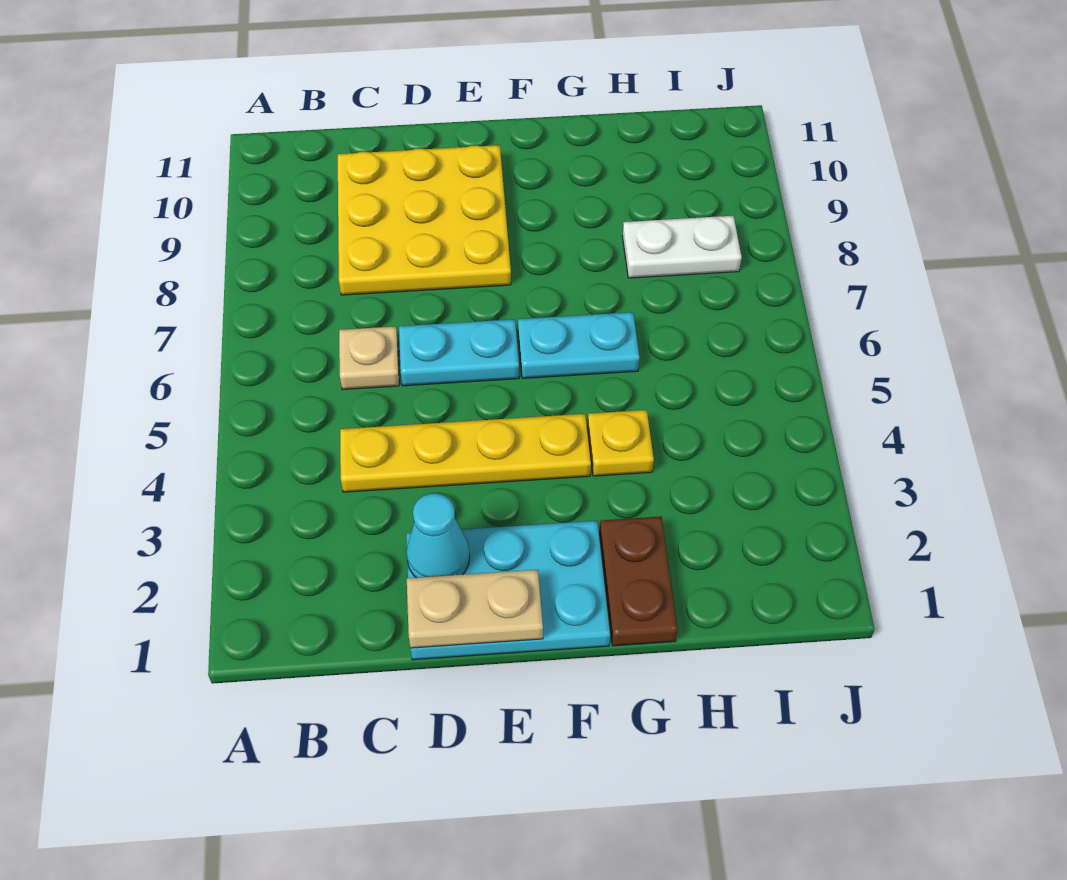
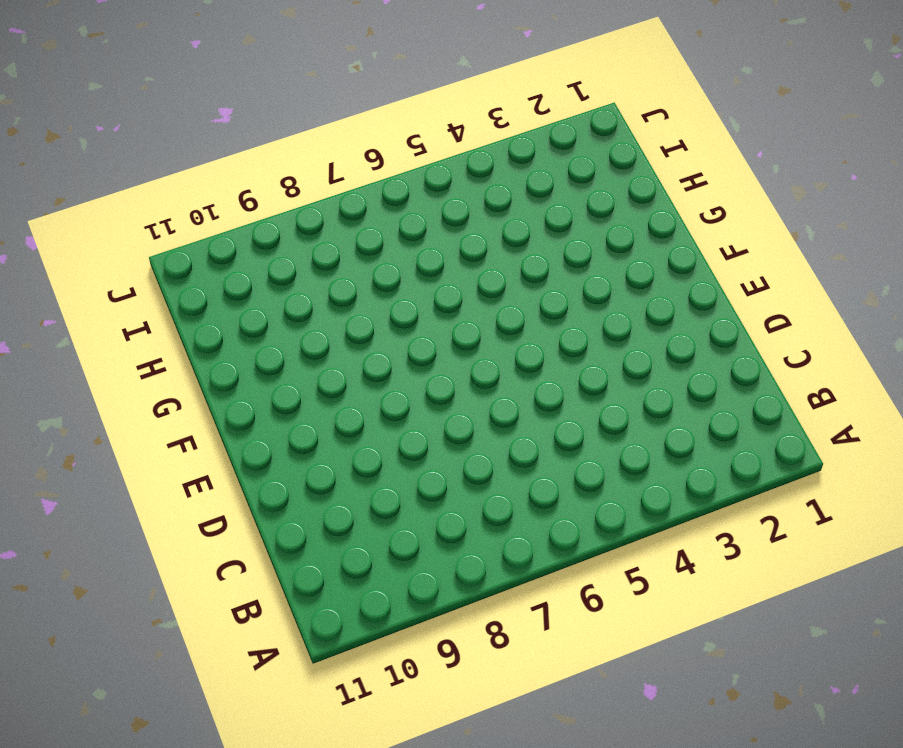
none -> yellow 1x4 plate [340,414,591,492]
none -> tan 1x1 plate [339,326,399,390]

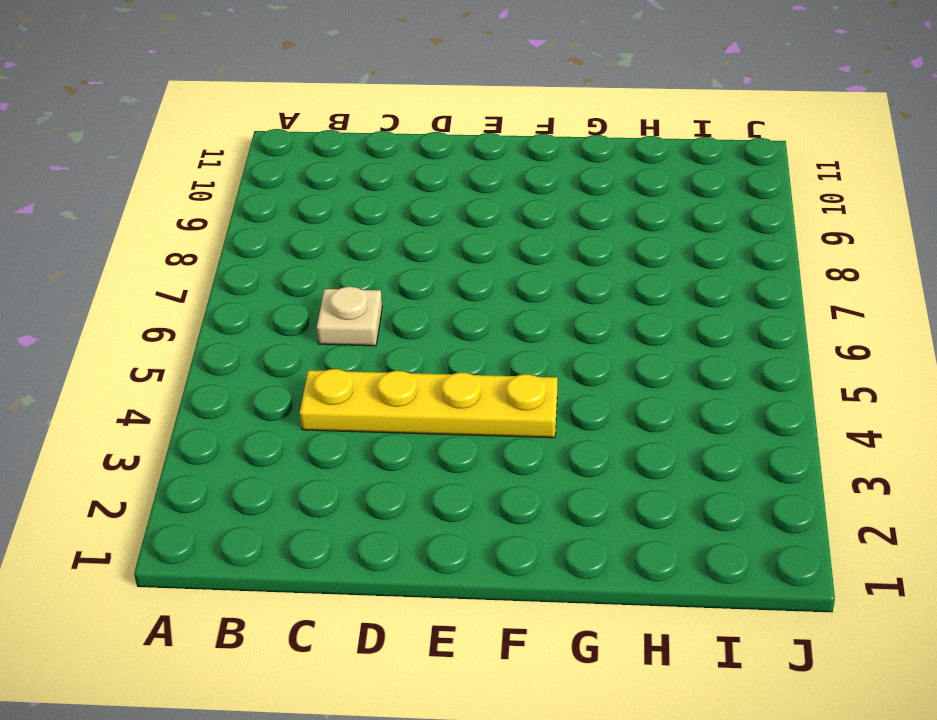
none -> yellow 3x3 plate [338,145,511,295]
none -> cyan 2x3 plate [406,521,610,660]

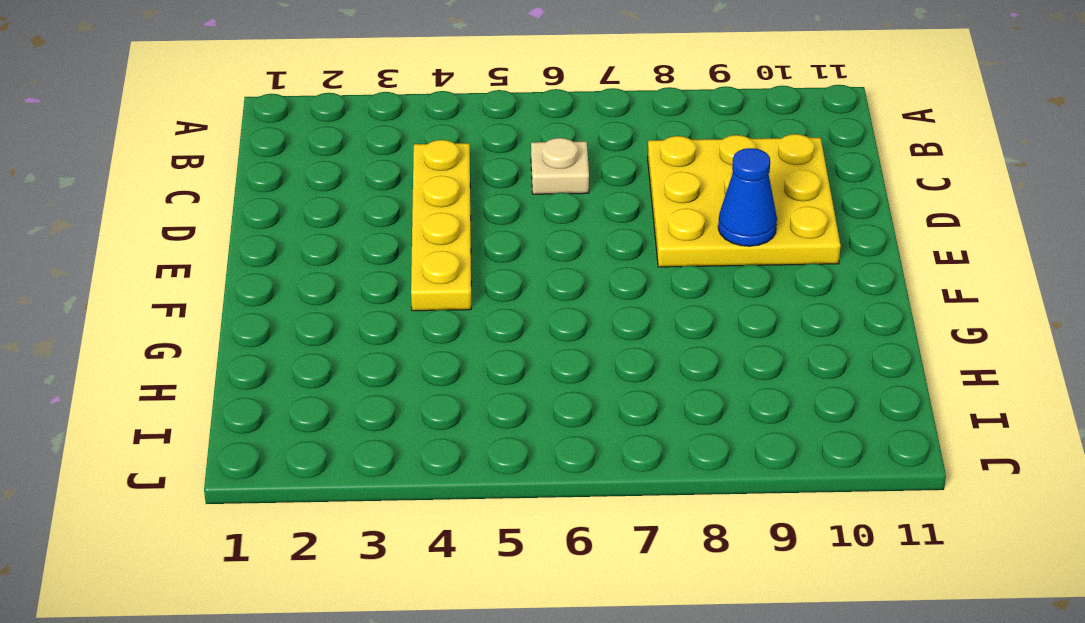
blue 1x1 cone [718,148,777,246] -> none
none -> cyan 2x3 plate [406,521,610,660]
none -> cyan 1x2 plate [399,319,519,386]

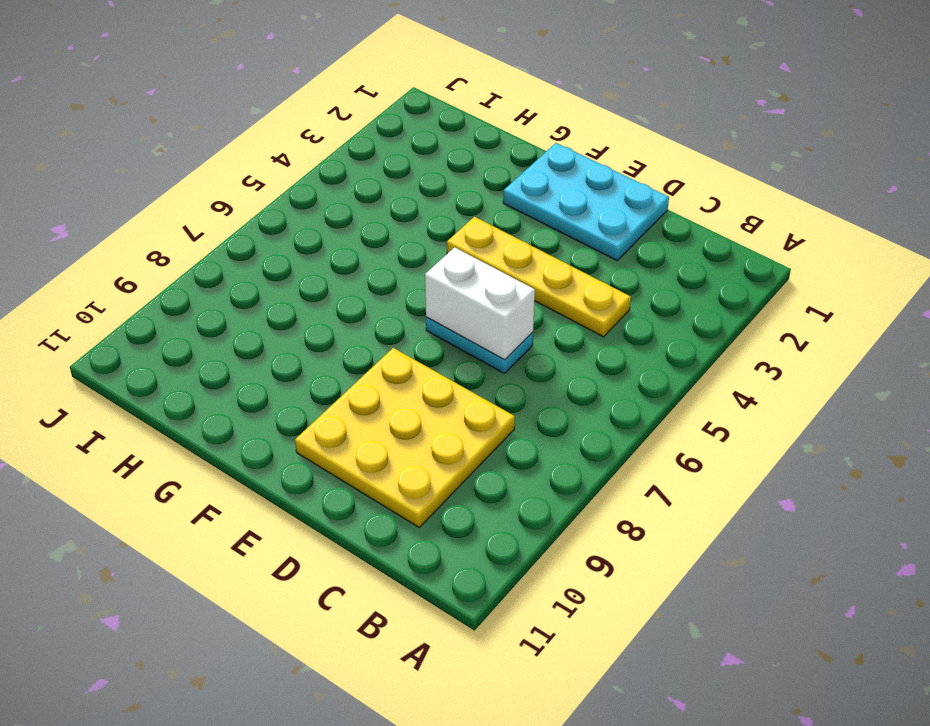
white 1x2 brick [425,247,535,360] -> none
none -> tan 1x1 plate [339,326,399,390]
none -> cyan 1x2 plate [518,312,640,378]

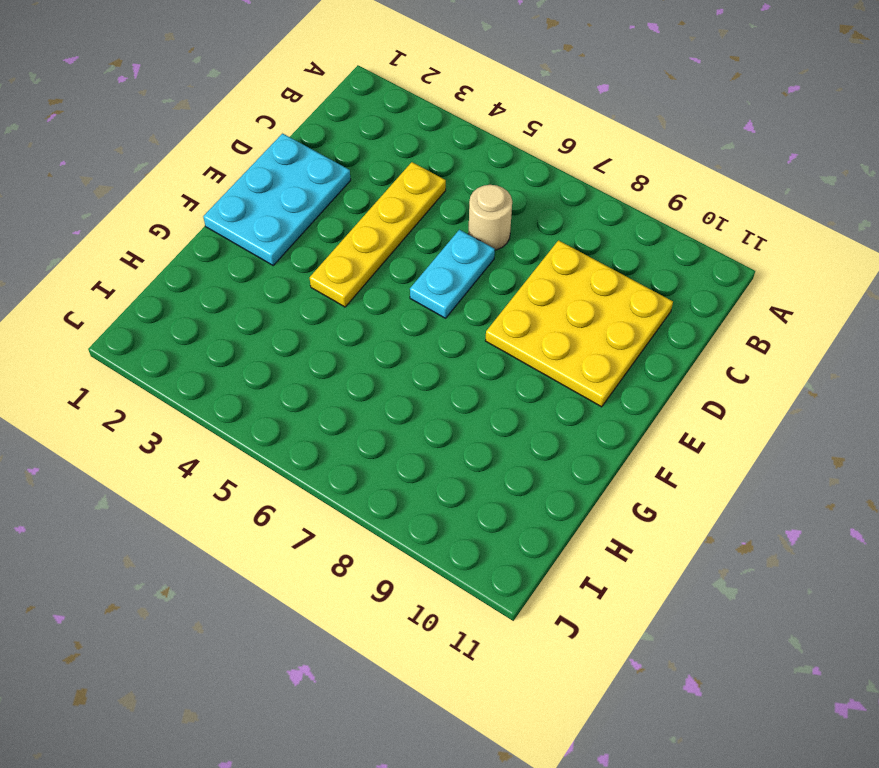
tan 1x1 round brick [468,185,512,250] -> tan 1x1 plate [339,326,399,390]
none -> cyan 1x2 plate [518,312,640,378]
none -> brown 1x2 plate [600,517,677,646]

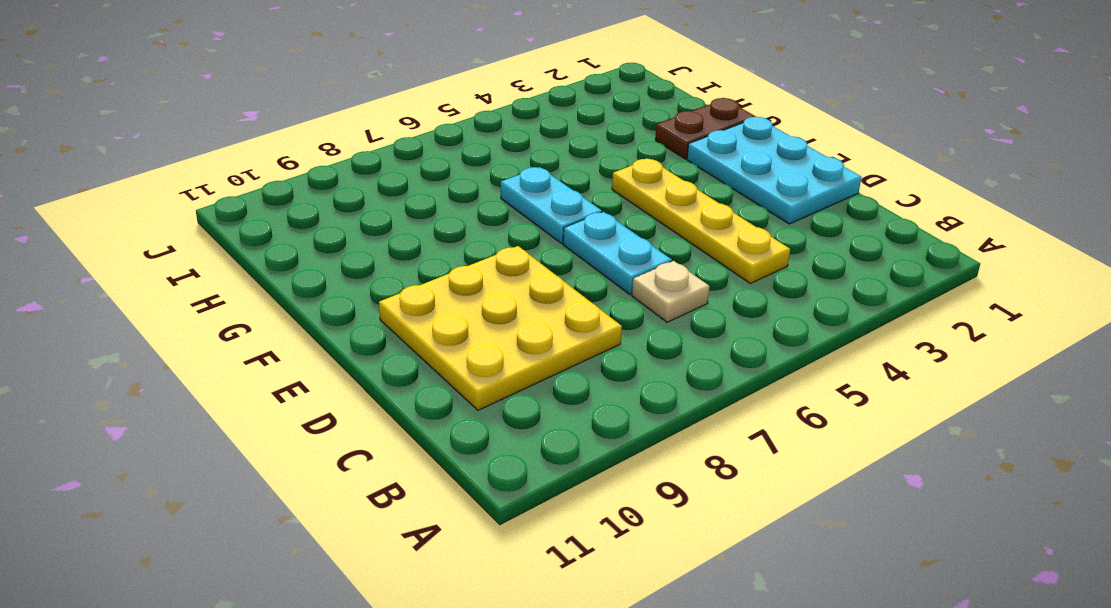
none -> yellow 1x1 plate [588,410,654,476]
none -> white 1x2 plate [622,216,742,278]

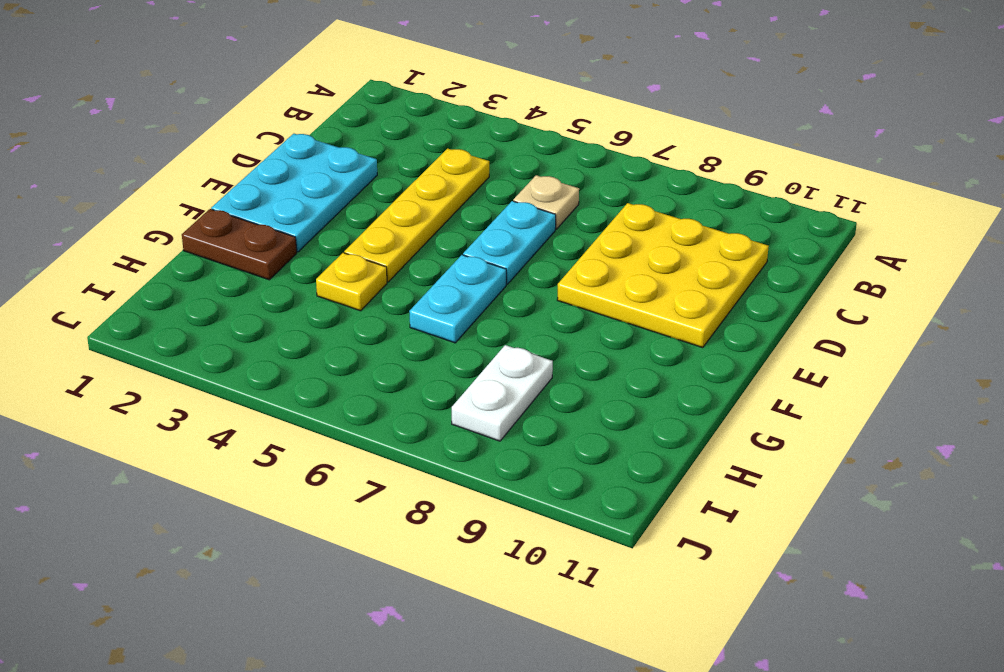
none -> tan 1x2 plate [407,570,543,648]
none -> cyan 1x1 cone [406,493,470,578]

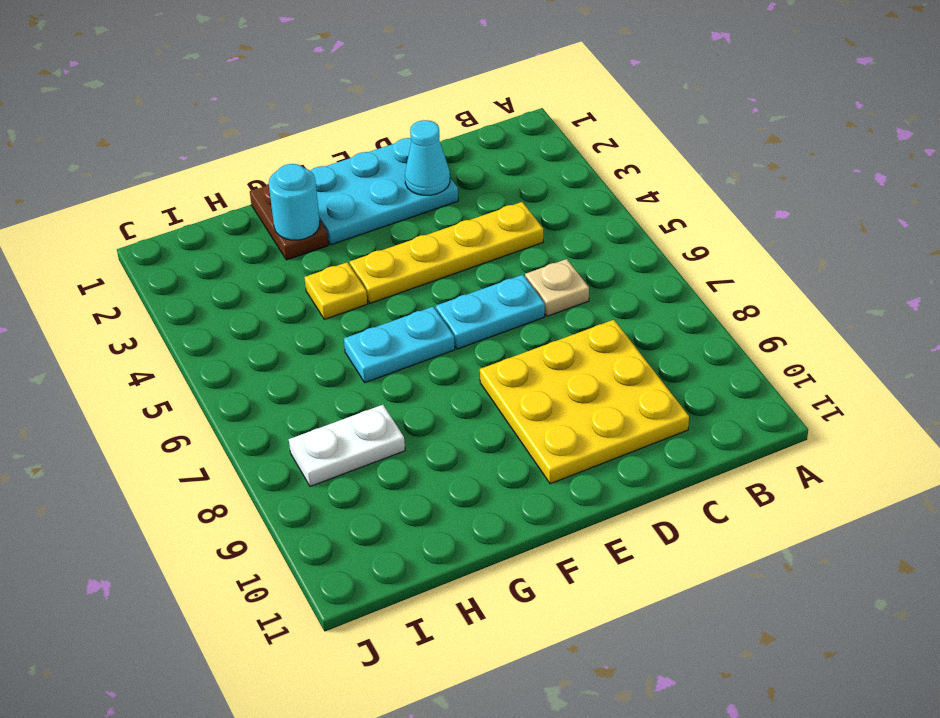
cyan 1x1 round brick [269,164,320,240] -> none
none -> tan 1x2 plate [407,570,543,648]

